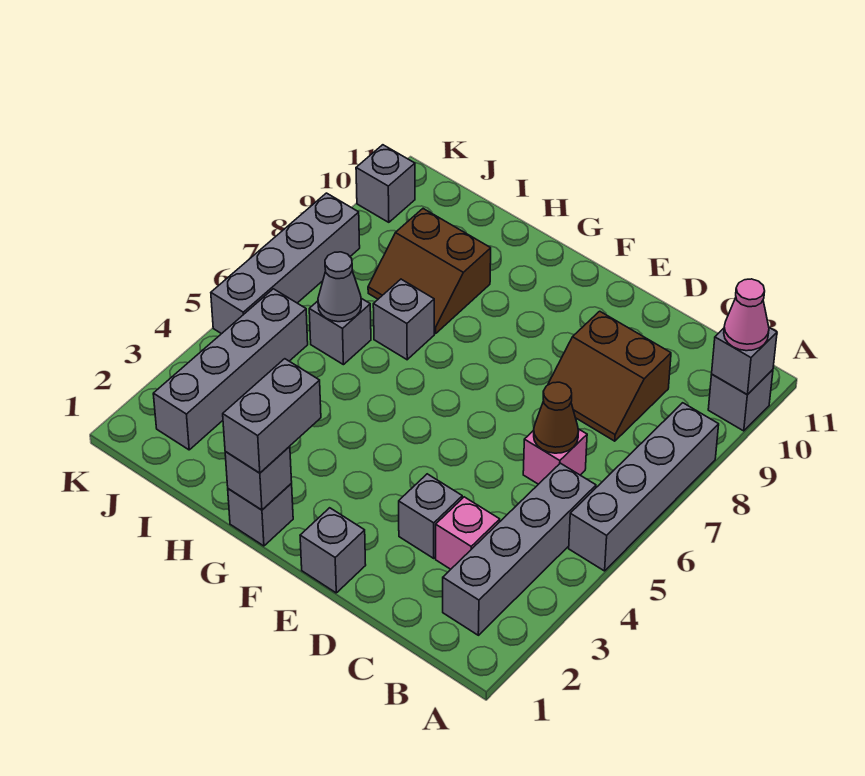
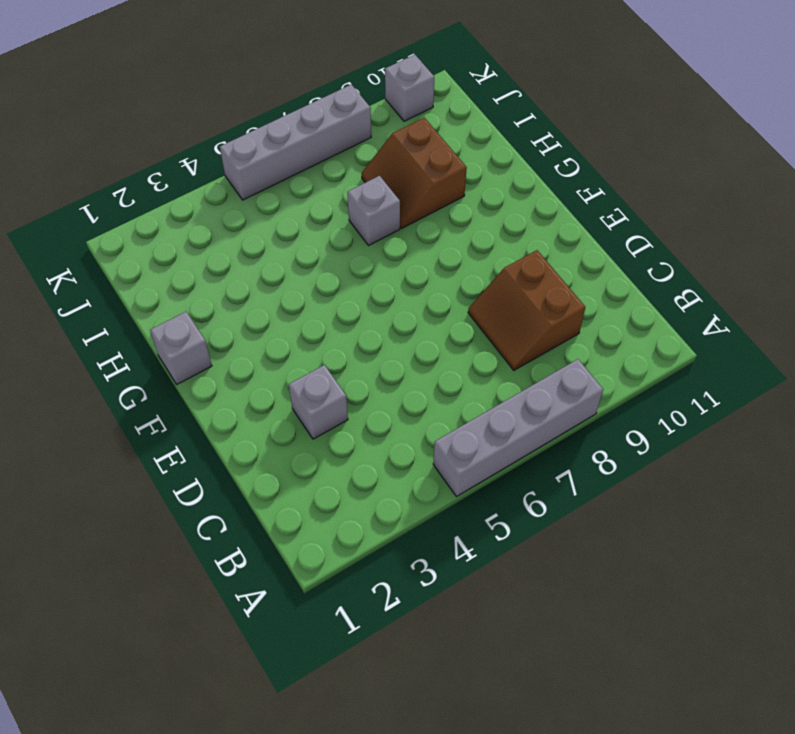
none -> grey 1x1 brick [708,370,773,431]
none -> grey 1x4 brick [443,463,596,635]
none -> pink 1x1 brick [436,497,500,569]

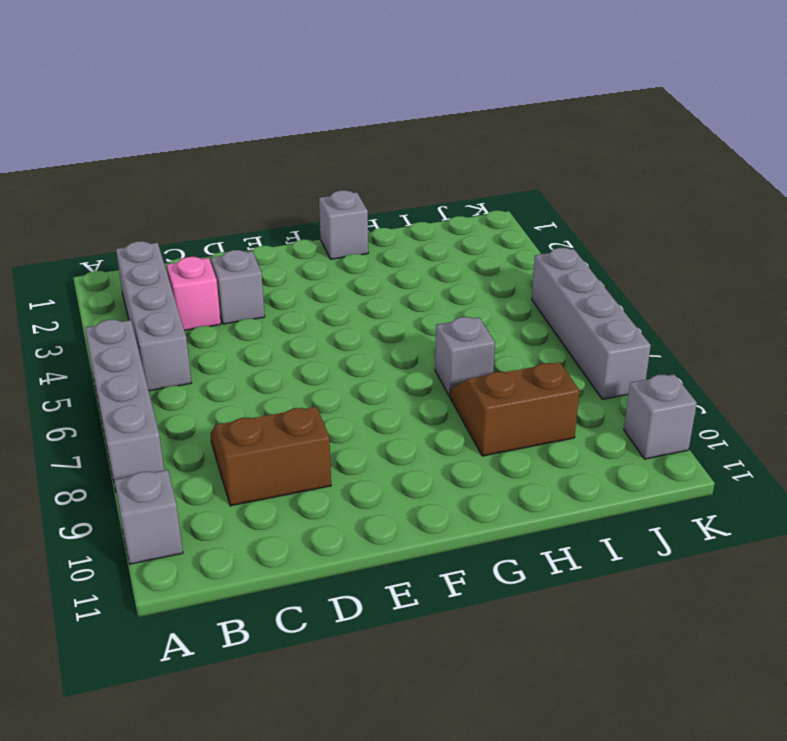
none -> pink 1x1 brick [523,429,587,484]
none -> grey 1x1 brick [300,508,366,593]
none -> grey 1x1 brick [309,298,371,365]

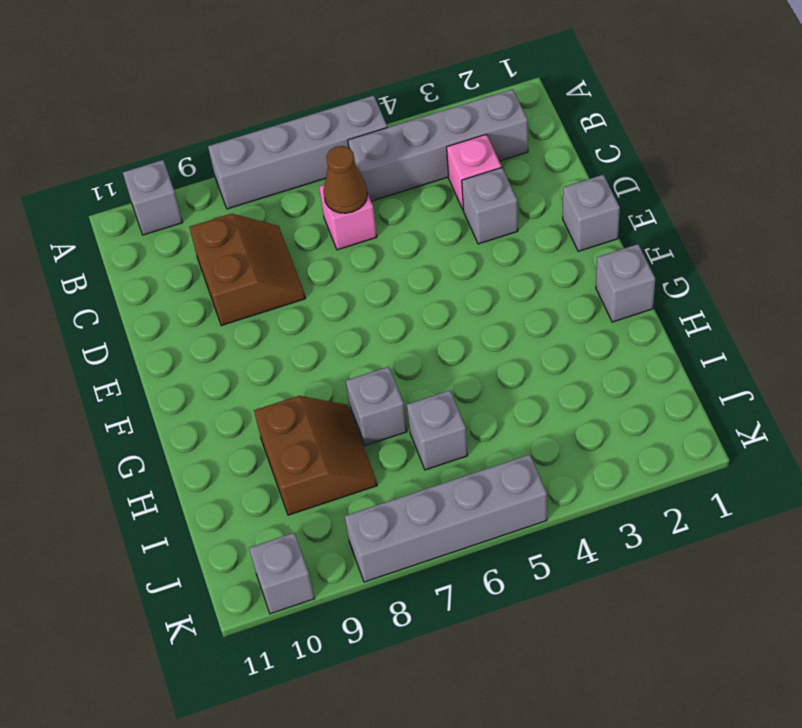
none -> grey 1x4 brick [153,289,308,450]
none -> grey 1x1 brick [712,328,777,395]
none -> grey 1x1 brick [225,446,292,510]

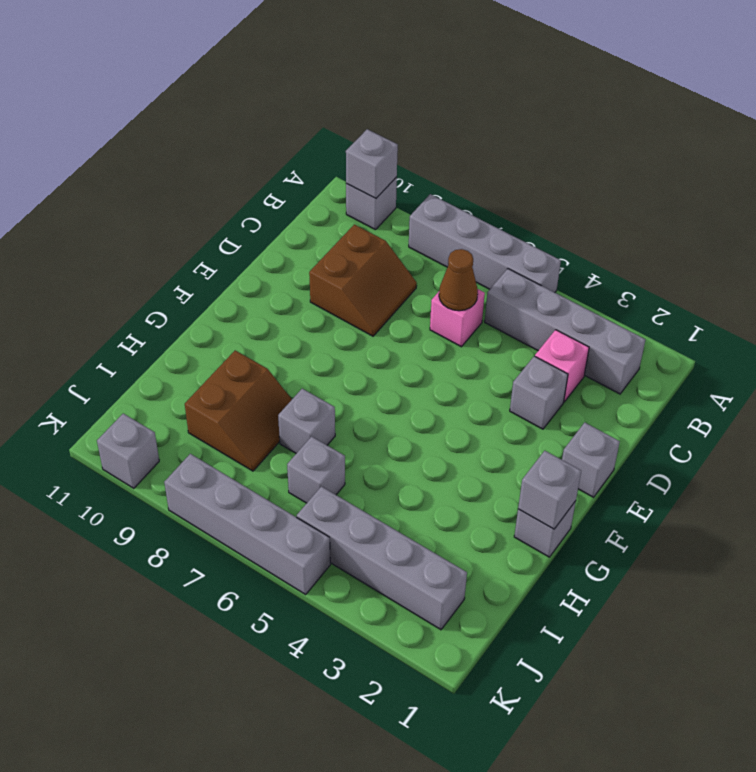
none -> grey 1x1 cone [318,252,361,322]
none -> pink 1x1 cone [724,279,769,351]
none -> grey 1x2 brick [223,359,321,473]

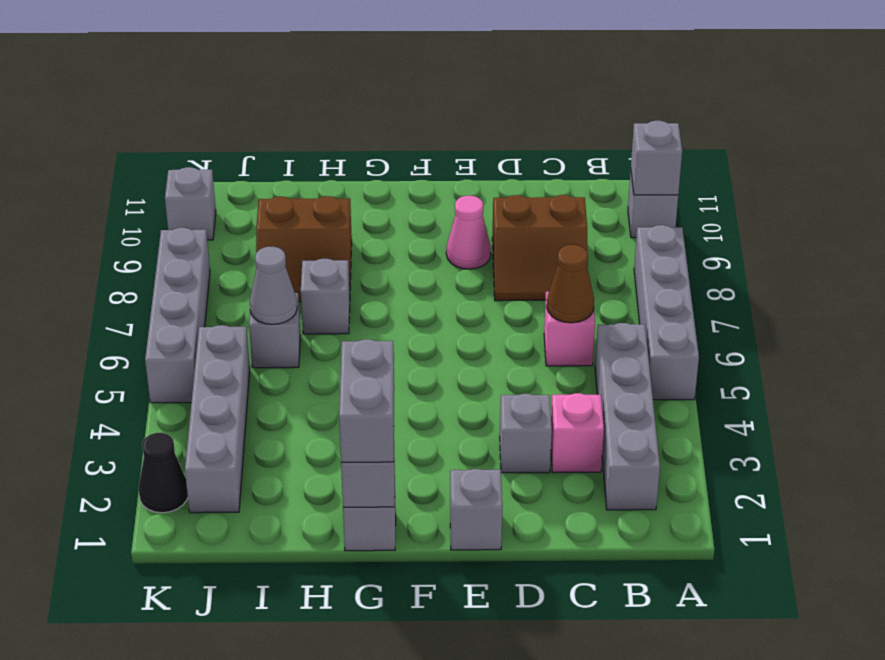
pink 1x1 cone [446,196,491,269] -> pink 1x1 cone moved to [724,279,769,351]
black 1x1 cone [138,433,188,513] -> none

